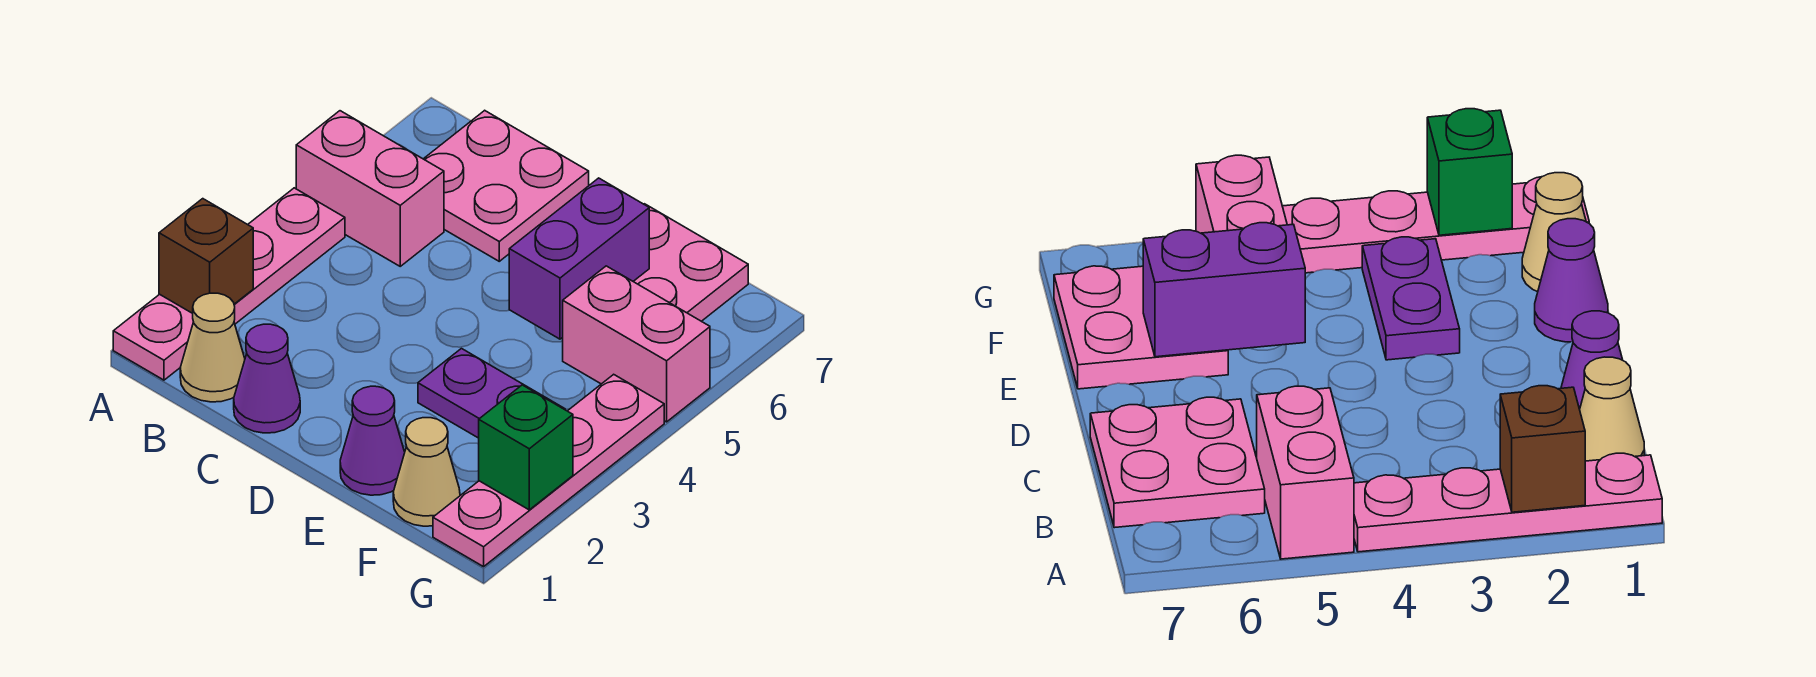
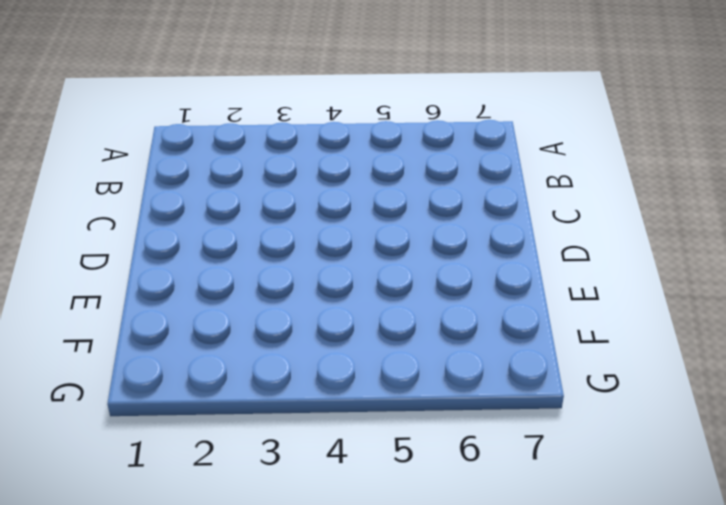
none -> pink 1x4 plate [113,188,345,380]
none -> pink 1x2 brick [296,111,444,266]
none -> tan 1x1 cone [180,293,245,402]

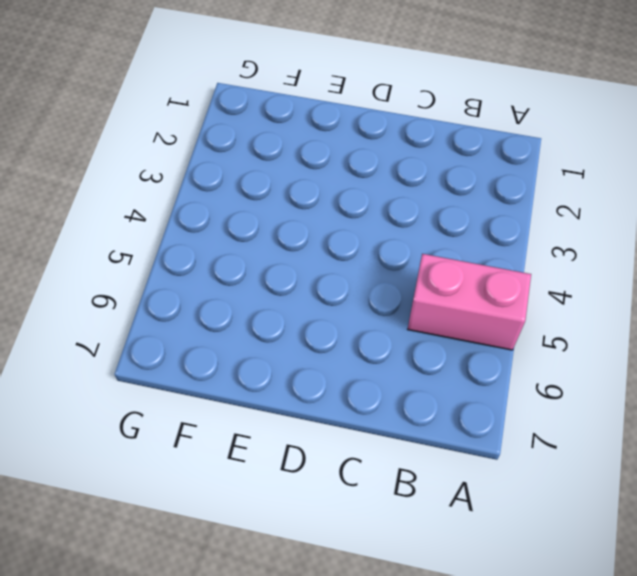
none -> pink 1x4 plate [113,188,345,380]
none -> tan 1x1 cone [180,293,245,402]
none -> pink 2x2 plate [424,110,589,261]

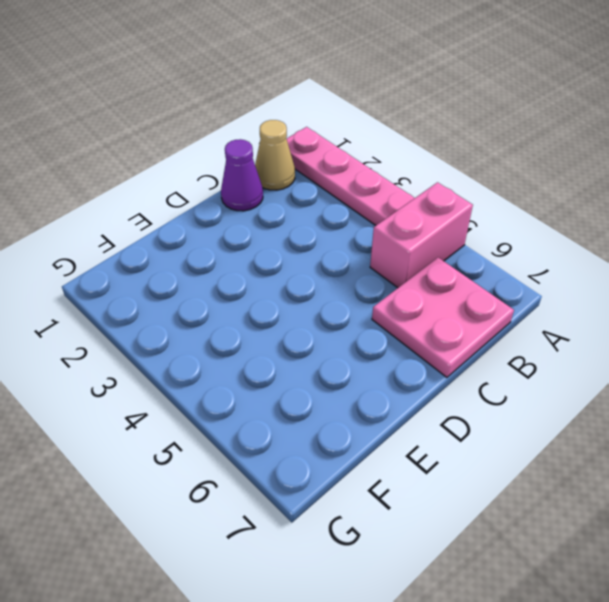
none -> purple 1x1 cone [340,386,405,495]
none -> purple 1x2 plate [418,349,565,438]
none -> pink 2x2 plate [633,204,748,321]

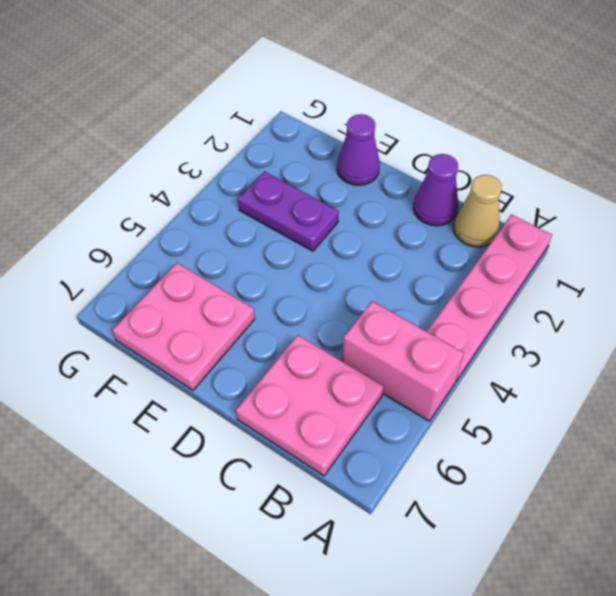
none -> tan 1x1 cone [393,418,460,526]
none -> pink 1x2 brick [563,266,710,422]
none -> pink 1x4 plate [433,374,664,567]

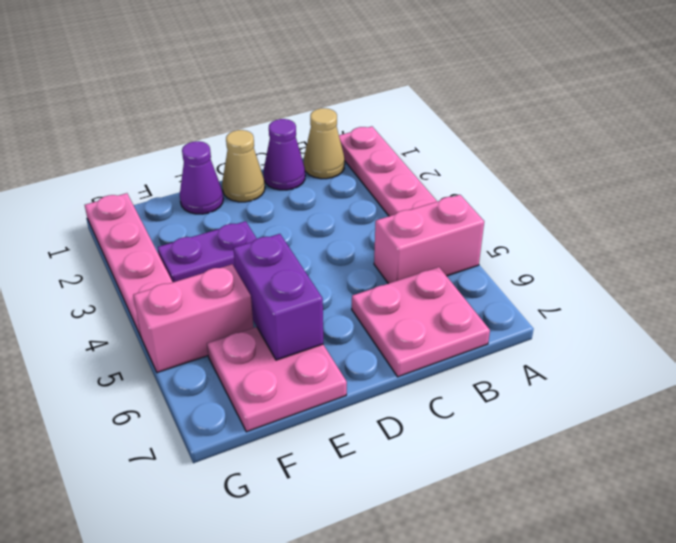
tan 1x1 cone [222,130,265,202] -> tan 1x1 cone moved to [393,418,460,526]
none -> brown 1x1 brick [159,199,253,313]
none -> green 1x1 brick [479,385,573,510]

